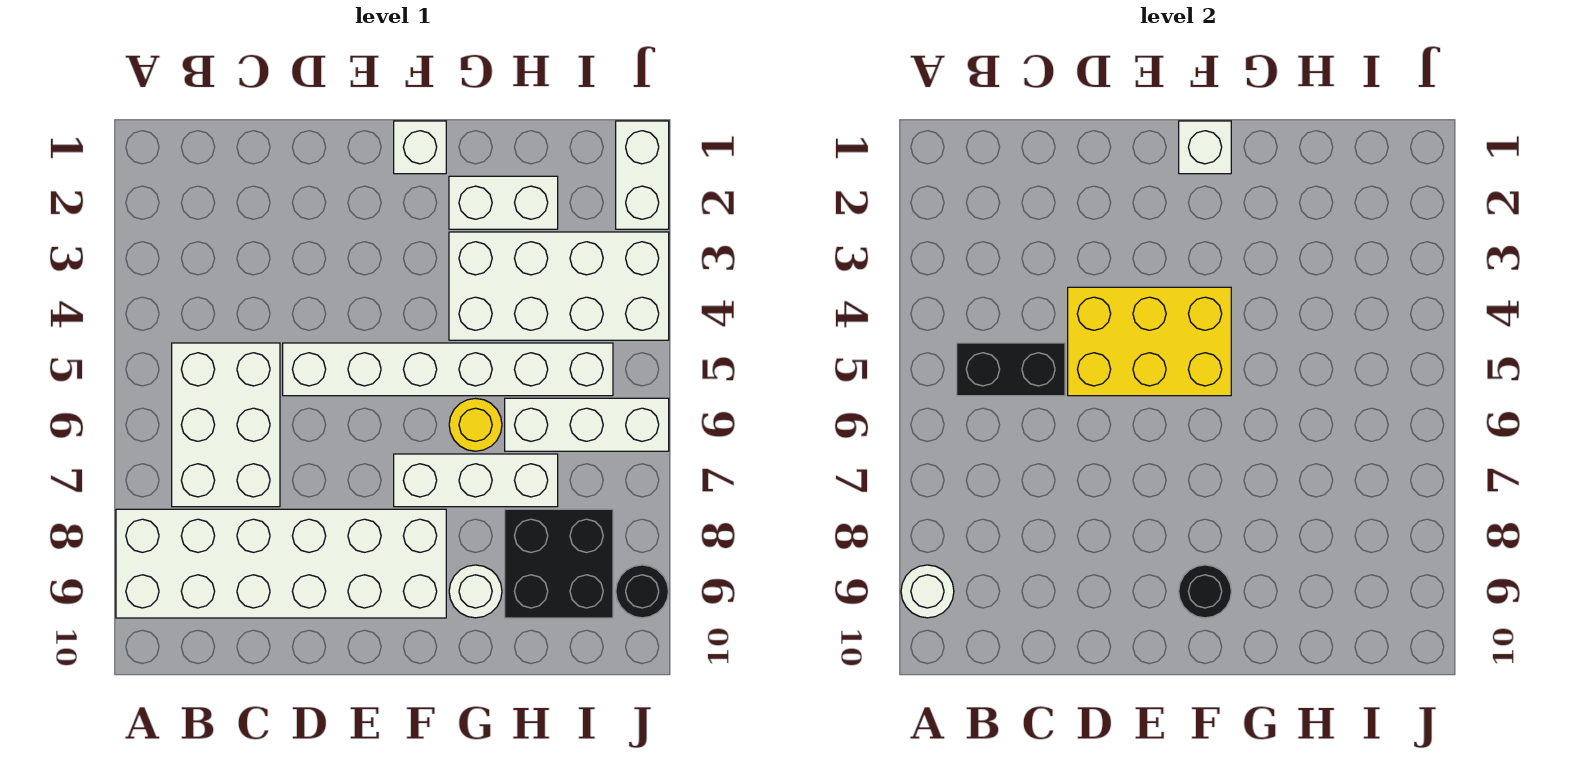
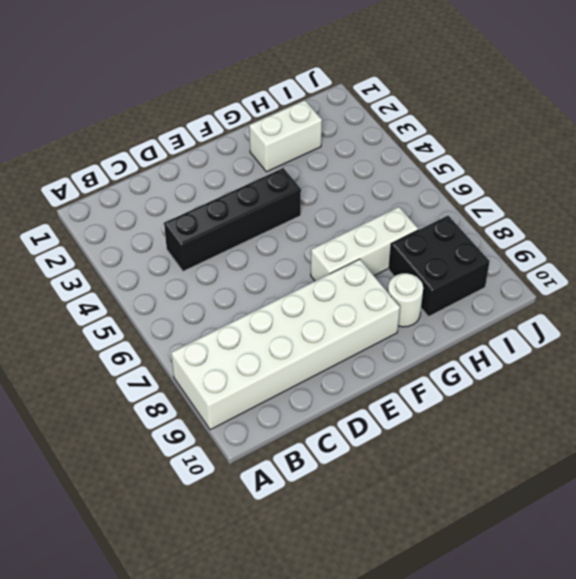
black 1x4 brick [164,168,301,271] -> none
none -> white 2x3 brick [172,343,280,507]
none -> white 1x6 brick [283,343,613,396]
none -> white 1x1 brick [394,121,446,174]

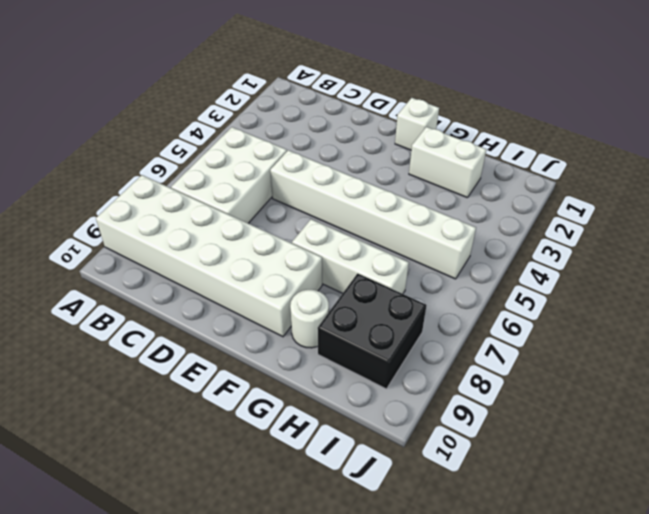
none -> white 2x4 brick [449,232,669,340]
none -> yellow 1x1 round brick [449,398,502,451]
none -> white 1x3 brick [505,398,669,451]

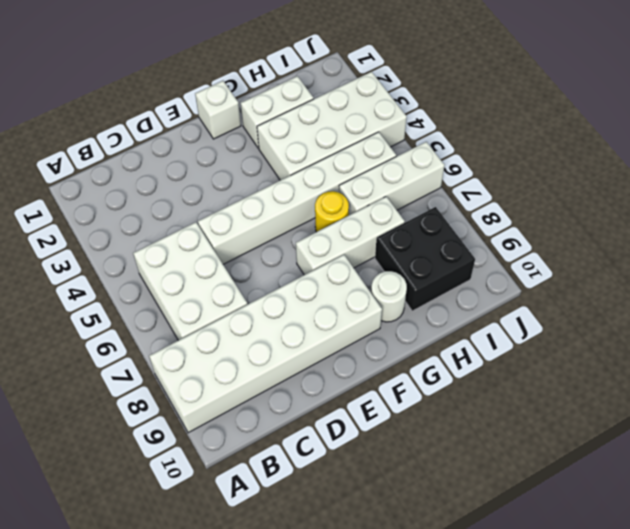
none -> white 1x2 brick [616,121,669,229]
none -> black 1x1 round brick [616,565,669,618]
none -> white 1x1 round brick [901,565,954,618]

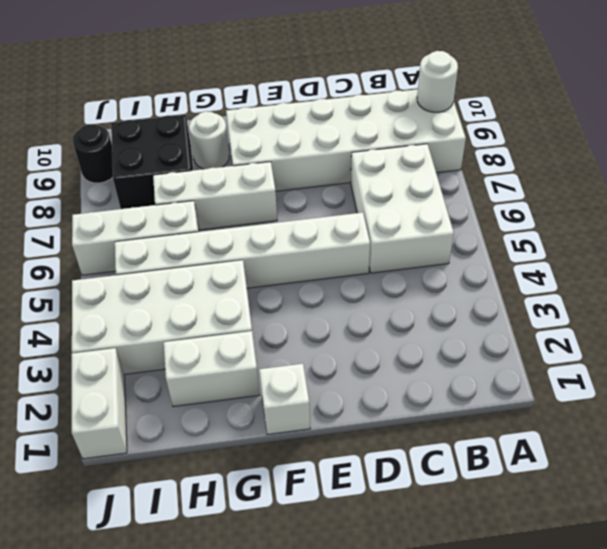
none -> yellow 1x1 round brick [449,398,502,451]
none -> black 1x2 brick [957,343,1065,396]
none -> yellow 2x3 brick [1068,287,1231,396]

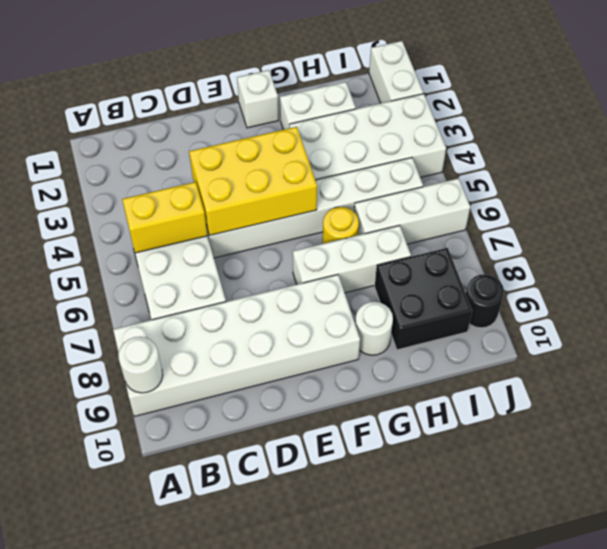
yellow 1x2 brick [122,182,207,253] -> black 1x2 brick [957,343,1065,396]
none -> white 1x1 brick [1179,121,1231,174]
none -> black 1x1 round brick [1179,565,1231,618]

